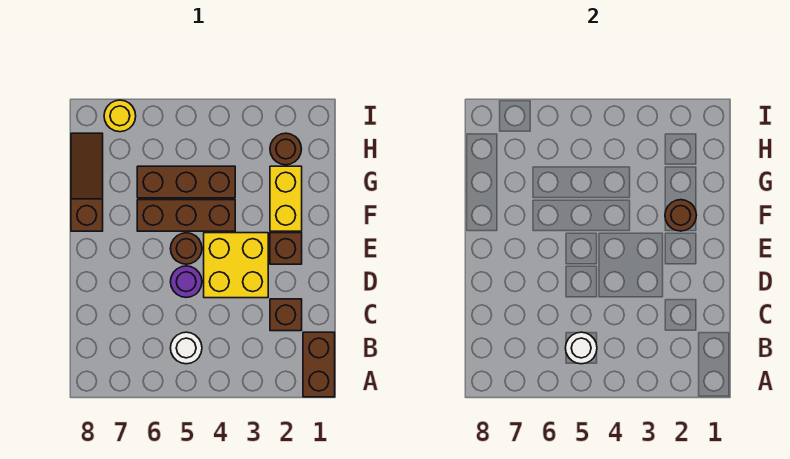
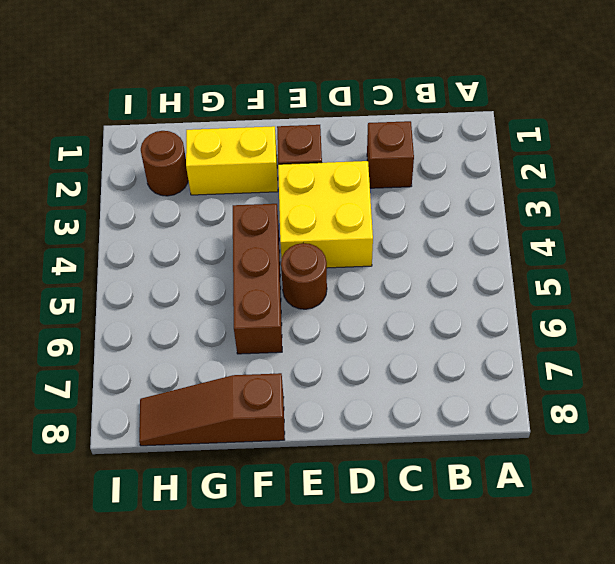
none -> brown 1x2 brick [303,332,335,397]
none -> white 1x1 round brick [171,332,202,364]
none -> purple 1x1 round brick [171,266,202,297]

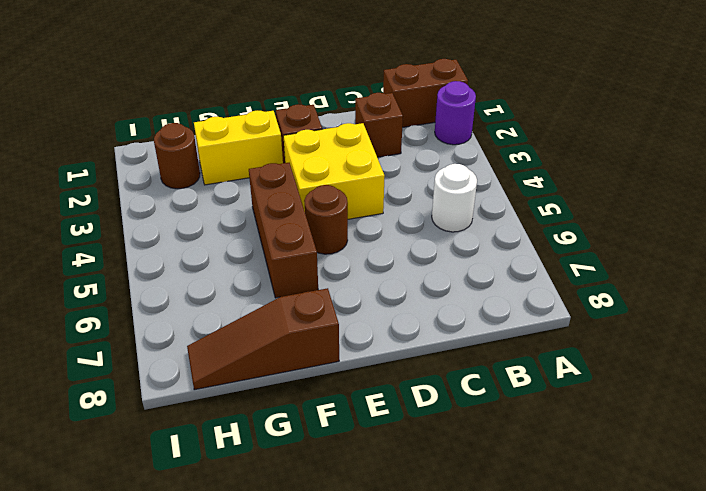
purple 1x1 round brick [435,81,476,145] -> purple 1x1 round brick moved to [171,266,202,297]
none -> brown 1x3 brick [137,166,235,198]
none -> yellow 1x1 round brick [104,100,136,132]
none -> white 1x1 round brick [566,332,597,364]

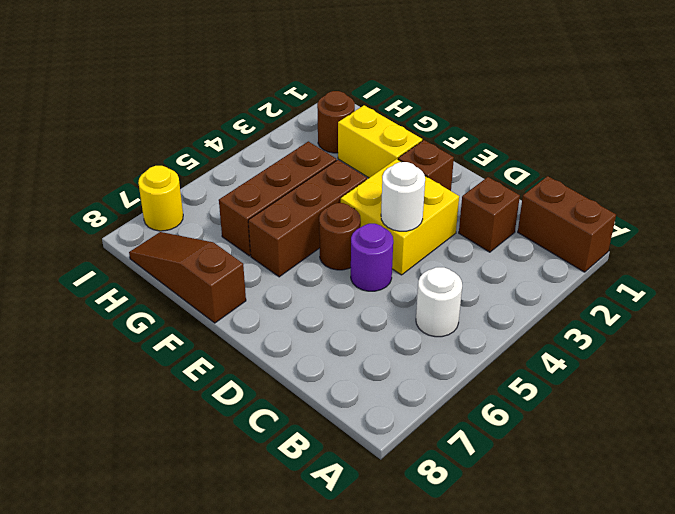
white 1x1 round brick [381,162,425,231] -> white 1x1 round brick moved to [566,332,597,364]
none -> brown 1x1 round brick [665,200,696,231]

